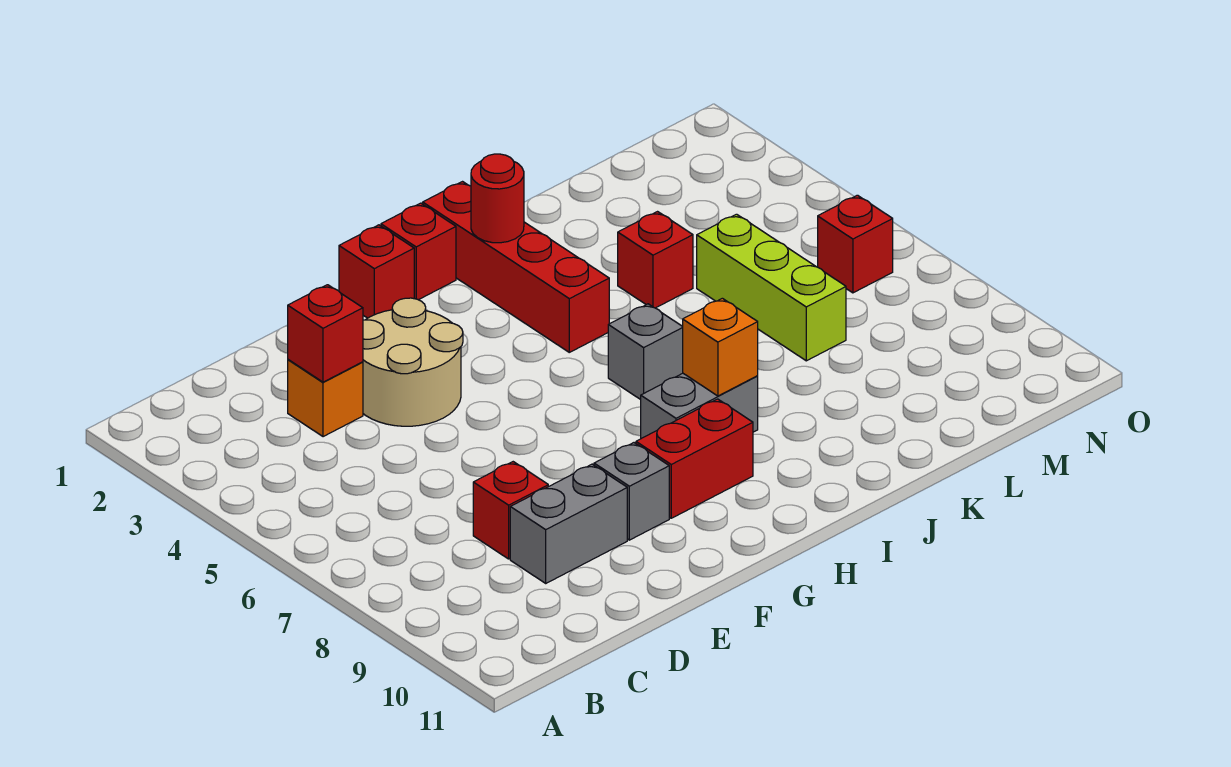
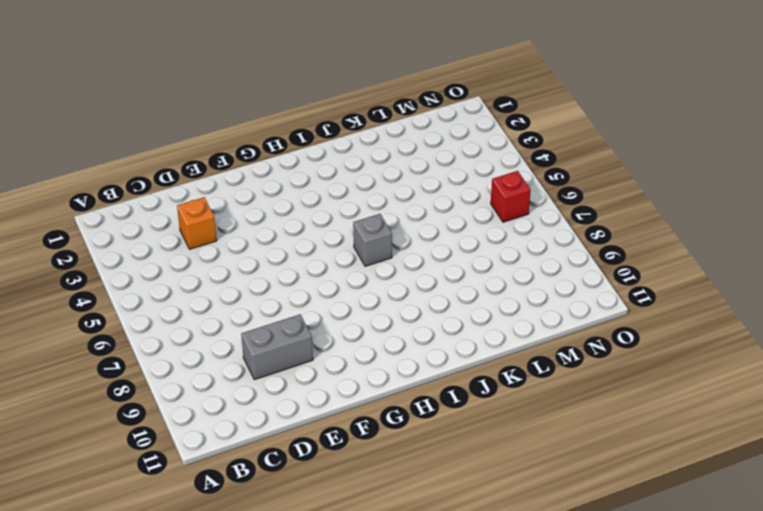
none -> red 1x1 brick [473,462,548,559]
none -> tan 2x2 round brick [363,298,463,426]
none -> grey 1x1 brick [594,443,669,540]

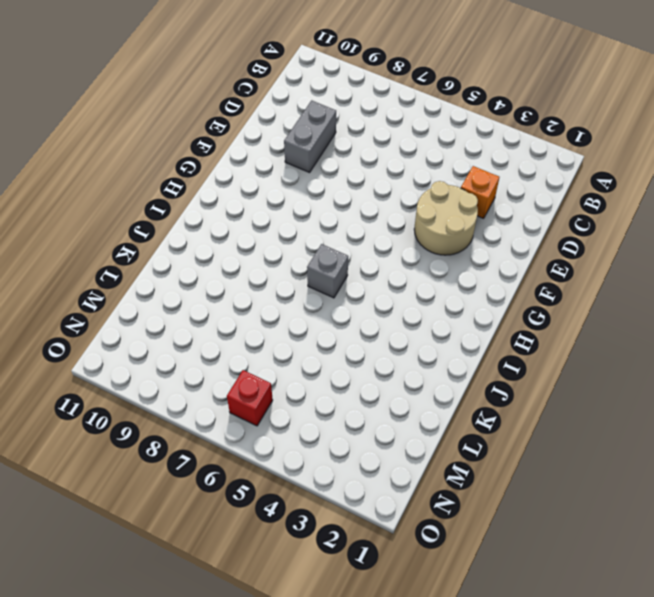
none -> red 1x1 brick [473,462,548,559]
none -> grey 1x1 brick [594,443,669,540]
none -> red 1x1 brick [339,225,414,318]

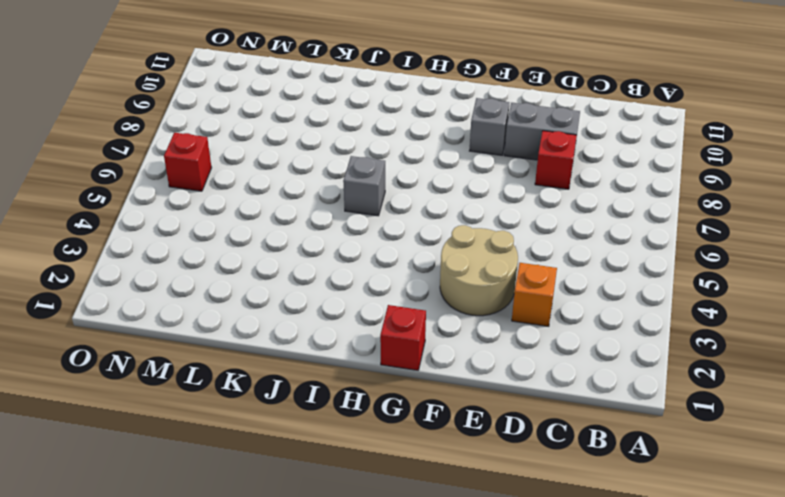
none -> red 1x2 brick [636,399,753,518]
none -> red 1x1 brick [381,203,456,300]
none -> grey 1x2 brick [641,373,758,438]

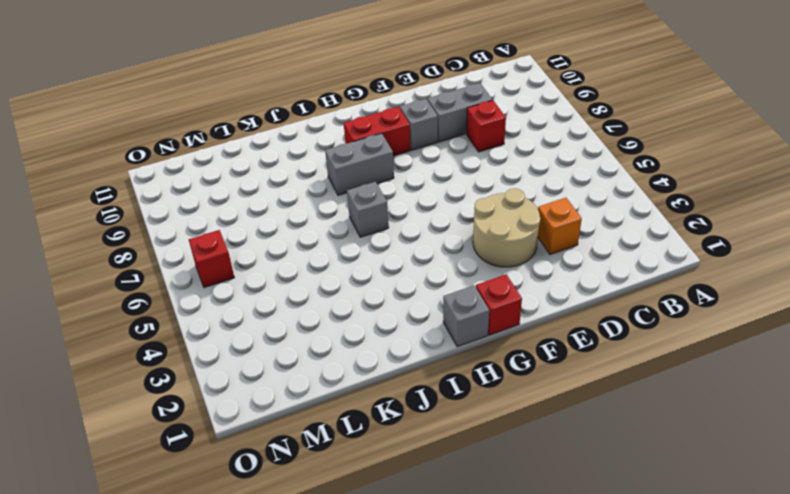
grey 1x1 brick [443,286,489,347] -> red 1x1 brick [381,203,456,300]
none -> red 1x4 brick [423,182,609,352]
none -> red 1x1 brick [618,212,693,308]
none -> lime 1x3 brick [697,214,846,361]

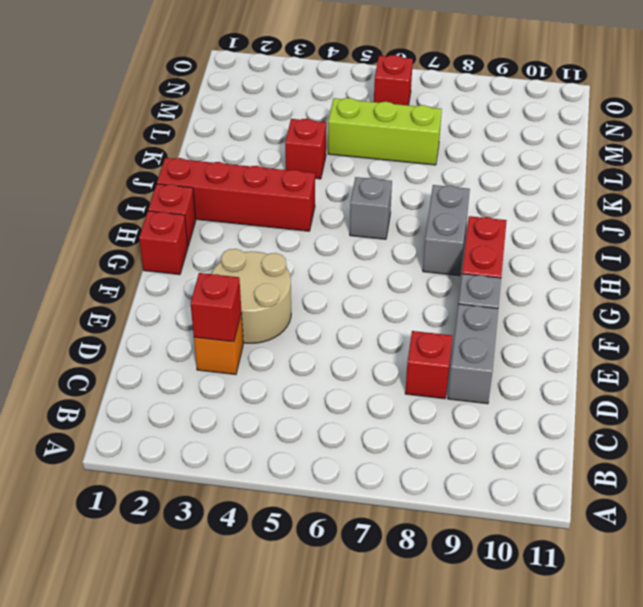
none -> red 1x1 round brick [471,154,524,243]
none -> orange 1x1 brick [683,298,758,396]

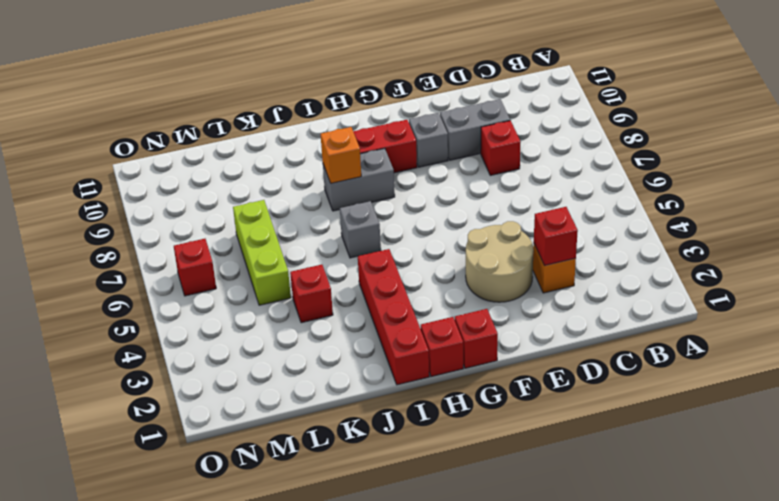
none -> red 1x1 round brick [471,154,524,243]

